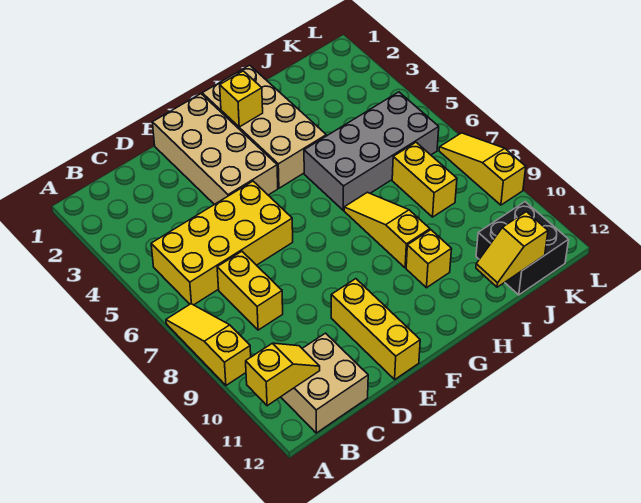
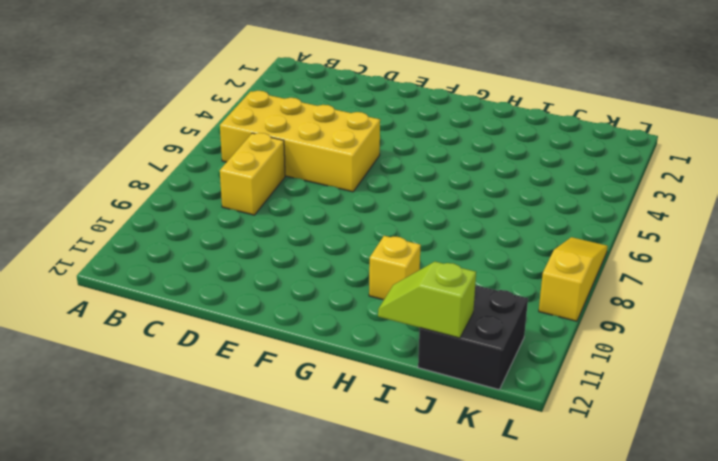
lime 1x2 slope [378,262,476,338] -> yellow 1x2 slope [476,212,548,287]
none -> yellow 1x3 slope [166,304,251,385]
none -> tan 2x2 brick [281,333,368,433]
none -> tan 2x4 brick [152,94,278,205]

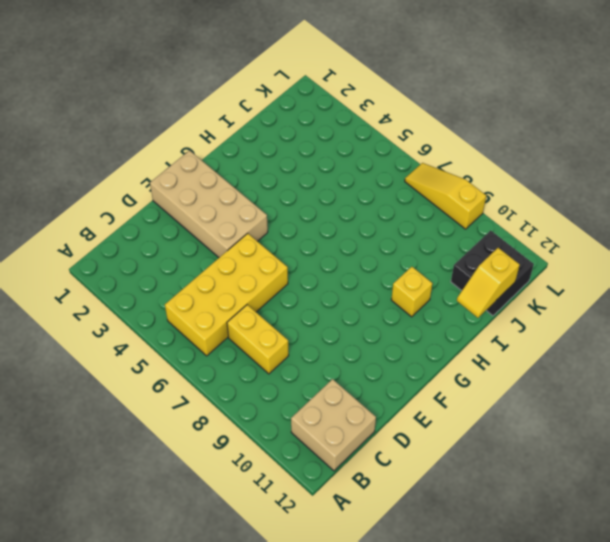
none -> yellow 1x3 slope [166,304,251,385]
none -> yellow 1x3 brick [331,279,420,379]
none -> tan 2x4 brick [202,65,326,188]

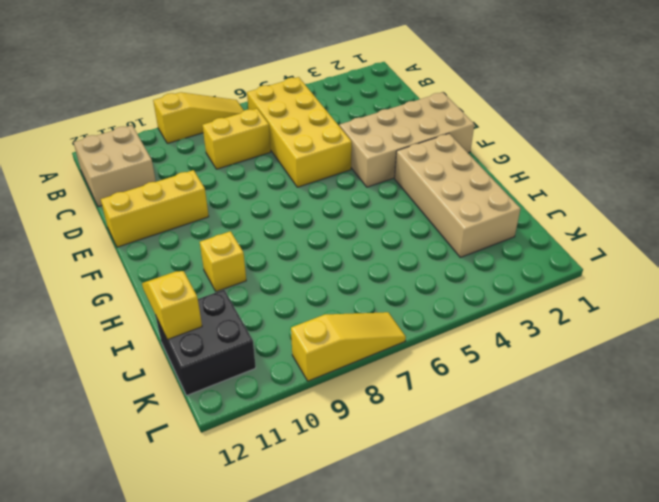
tan 2x4 brick [395,134,521,257] -> tan 2x4 brick turned to [202,65,326,188]
none -> grey 2x4 brick [304,92,439,210]
none -> yellow 1x3 slope [344,192,430,268]
none -> yellow 1x2 brick [392,142,457,217]

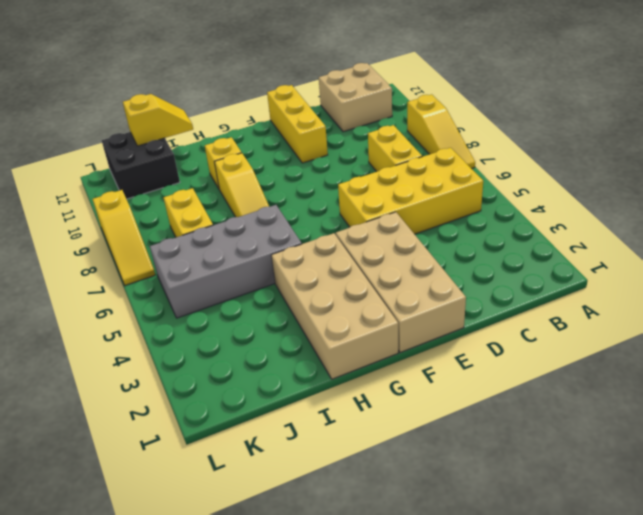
none -> yellow 1x2 slope [246,343,320,406]
none -> yellow 1x1 brick [220,71,263,127]

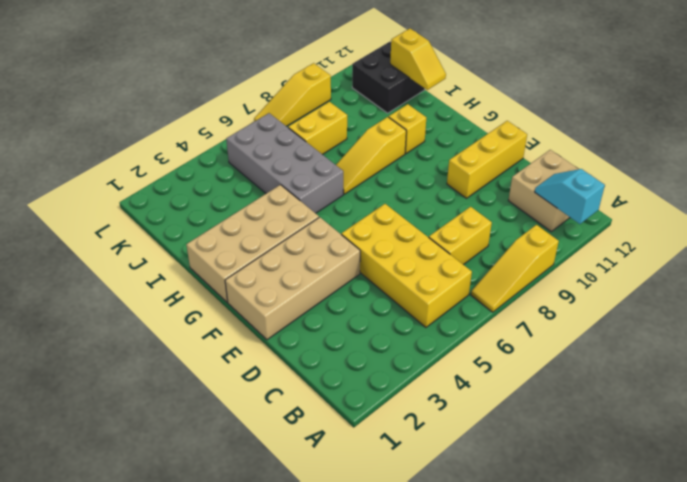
cyan 1x2 slope [535,169,605,224] -> yellow 1x2 slope [246,343,320,406]
none -> yellow 1x1 brick [220,71,263,127]

